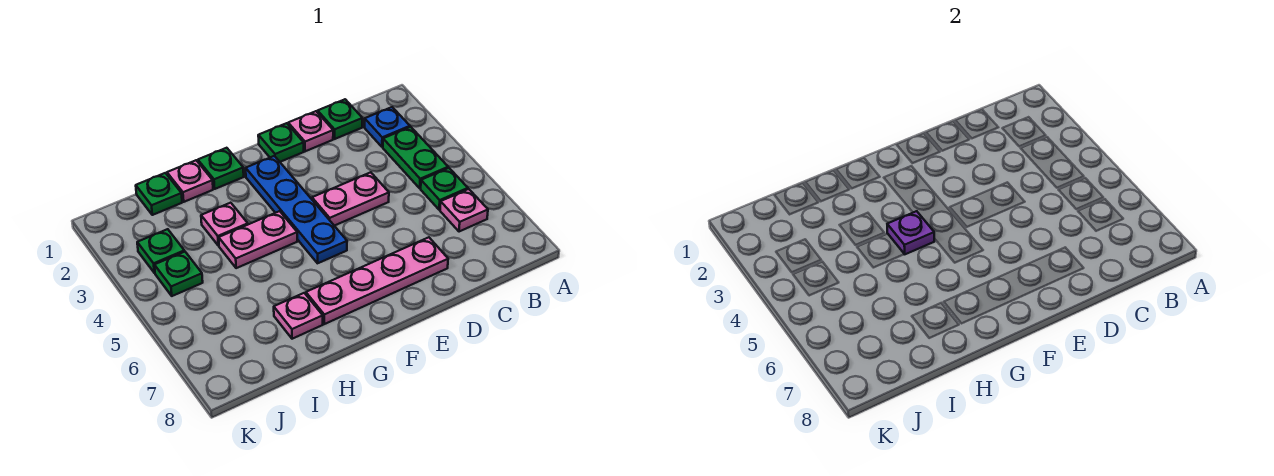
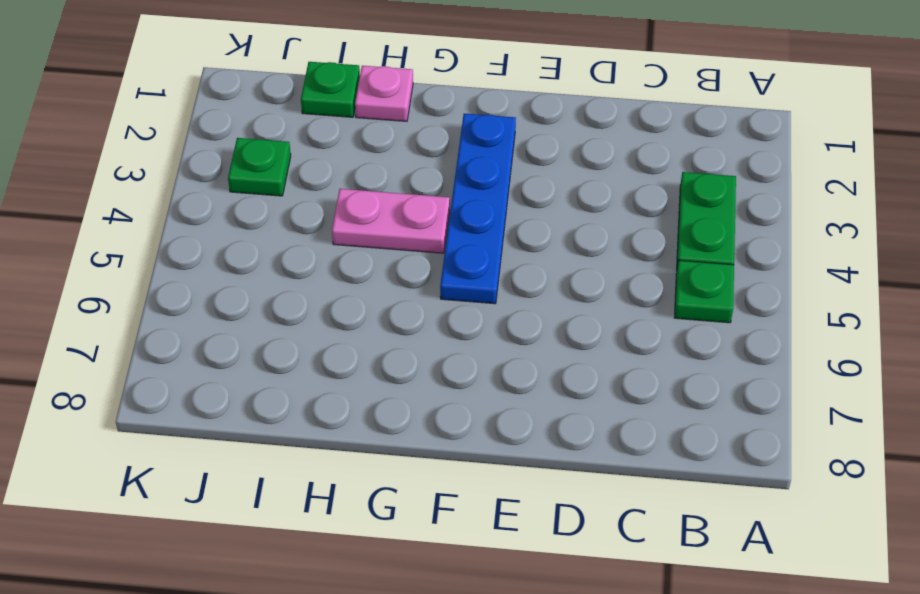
none -> blue 1x1 plate [365,107,410,147]
none -> pink 1x1 plate [440,189,488,232]
none -> green 1x1 plate [318,99,362,139]

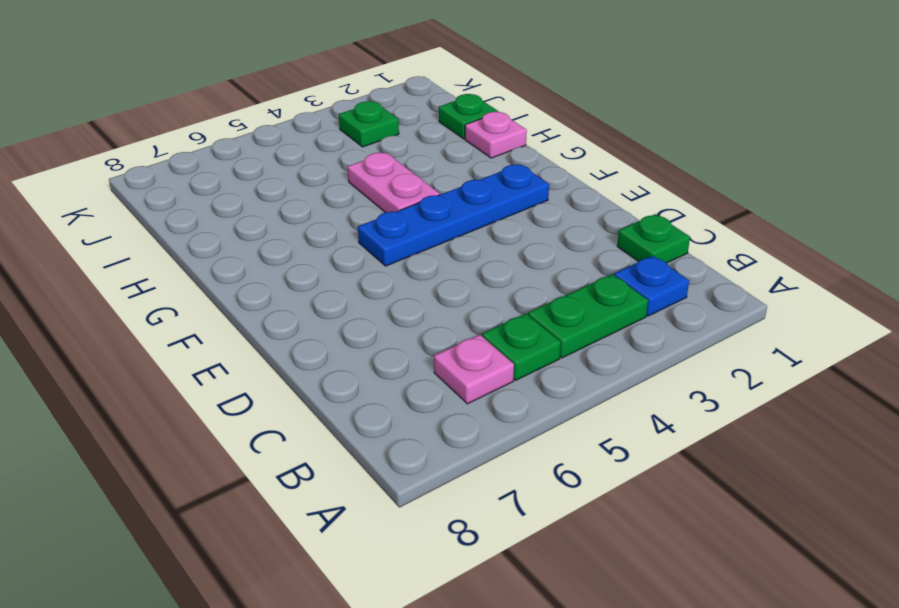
none -> pink 1x1 plate [288,111,333,151]
none -> pink 1x2 plate [312,172,389,226]
none -> pink 1x4 plate [306,237,448,324]

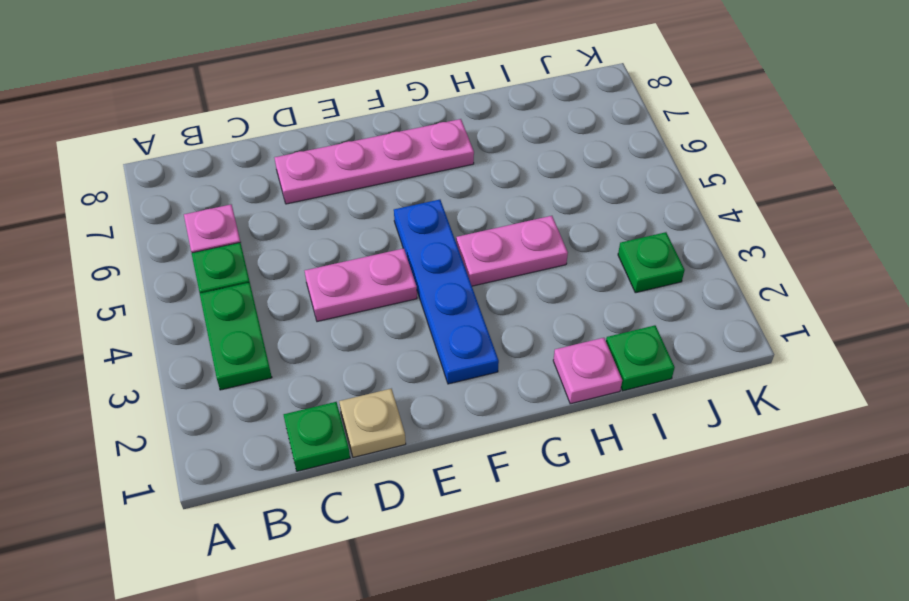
tan 1x1 plate [339,389,406,457] -> pink 1x1 plate [288,111,333,151]
none -> blue 1x1 plate [365,107,410,147]
none -> green 1x1 plate [258,123,304,162]
none -> green 1x1 plate [198,148,244,189]

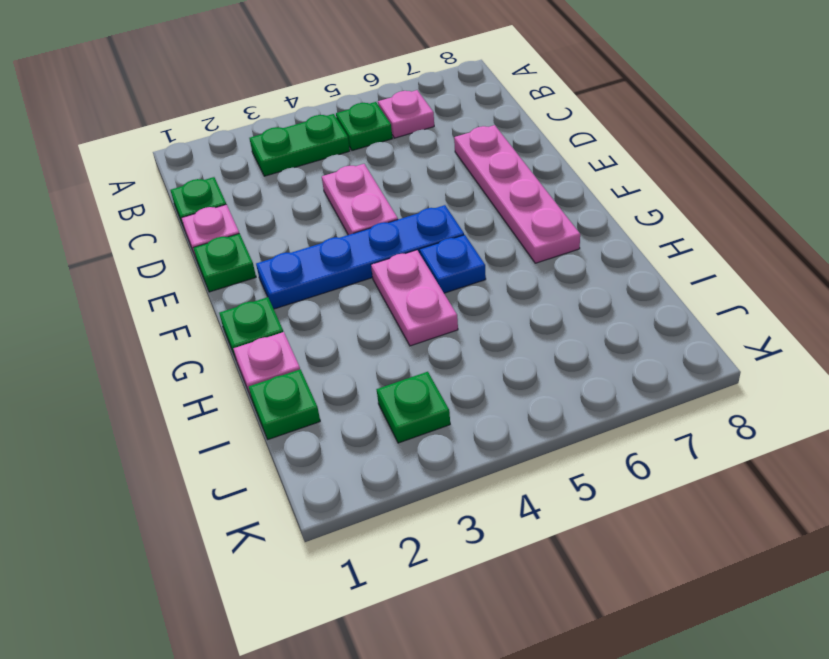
blue 1x1 plate [420,235,486,293] -> blue 1x1 plate moved to [365,107,410,147]
none -> pink 1x1 plate [201,203,248,246]
none -> pink 1x1 plate [274,293,323,339]
none -> green 1x1 plate [154,252,203,296]

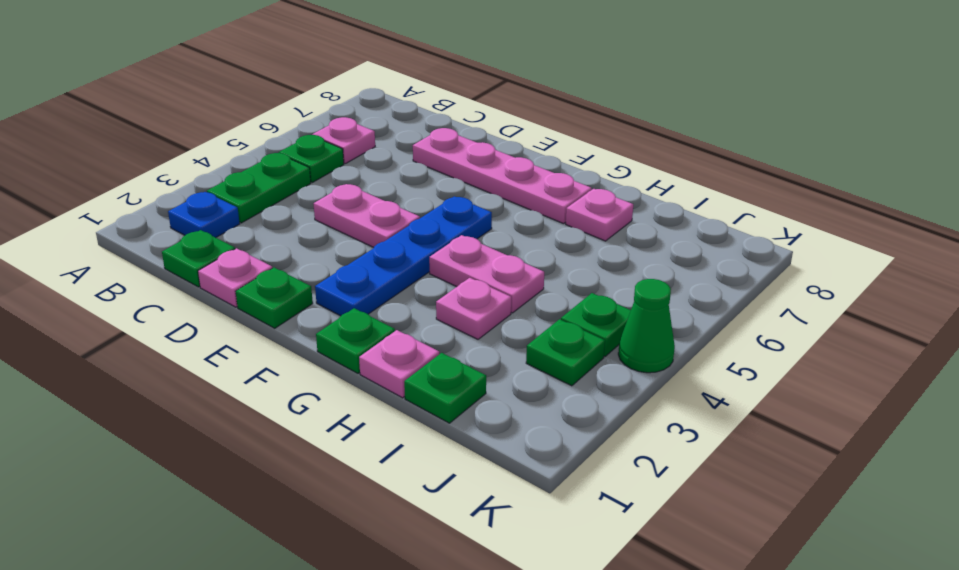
green 1x1 cone [618,279,675,373] -> none
none -> purple 1x1 plate [887,211,934,254]

